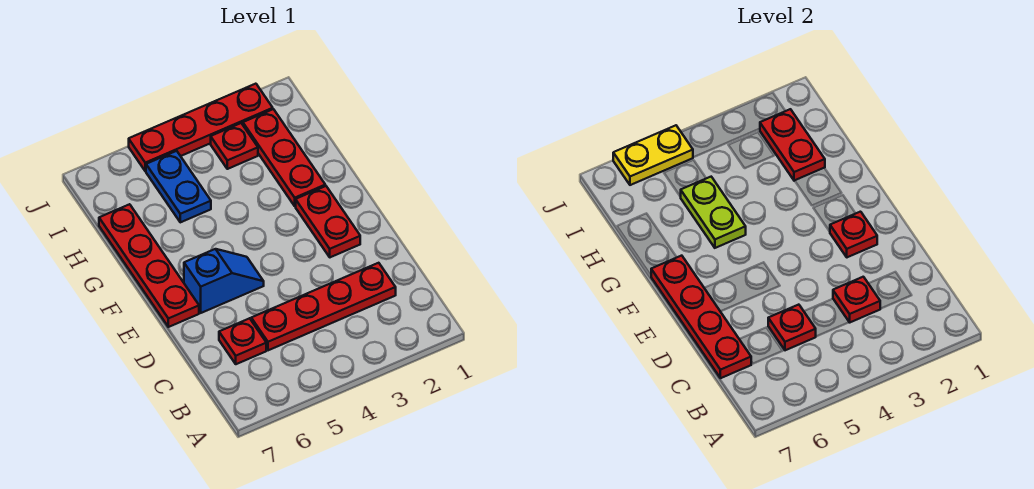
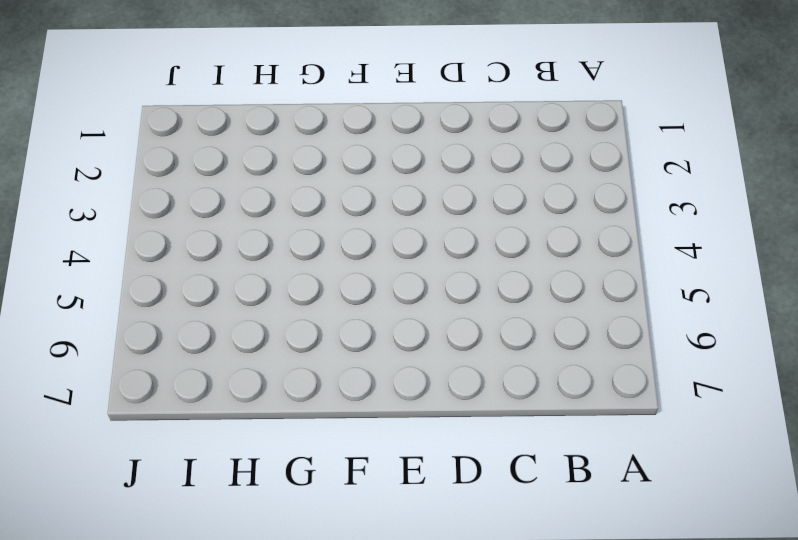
none -> red 1x4 plate [251,263,396,350]
none -> red 1x1 plate [219,318,266,364]
none -> red 1x2 plate [296,186,360,257]

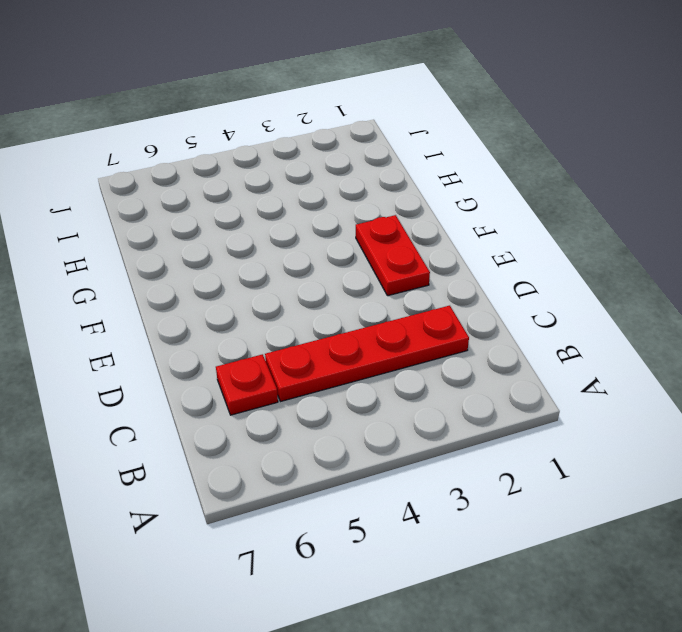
none -> blue 1x2 slope [184,249,264,313]
none -> red 1x4 plate [99,204,199,327]
none -> red 1x3 plate [243,109,325,206]

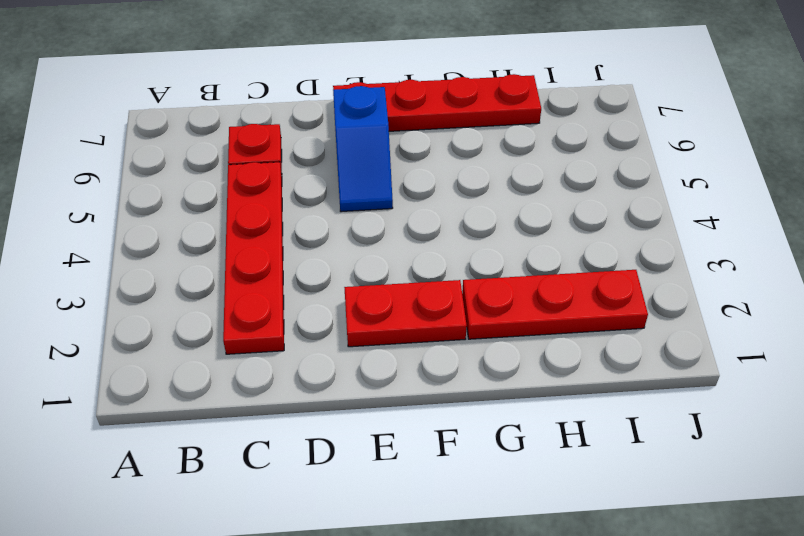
none -> blue 1x2 plate [146,151,211,222]
none -> red 1x1 plate [211,123,258,169]
none -> red 1x4 plate [129,84,273,171]

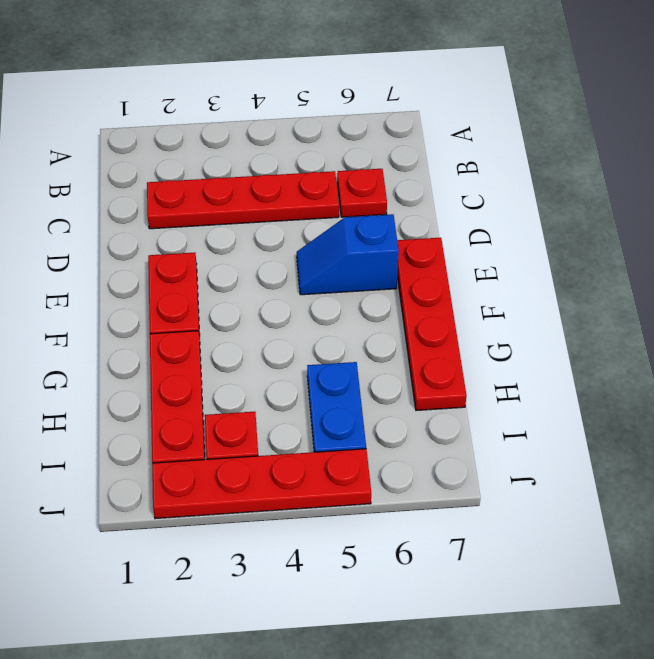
none -> red 1x1 plate [833,277,880,322]
none -> red 1x1 plate [768,305,816,350]
none -> red 1x4 plate [651,256,751,378]

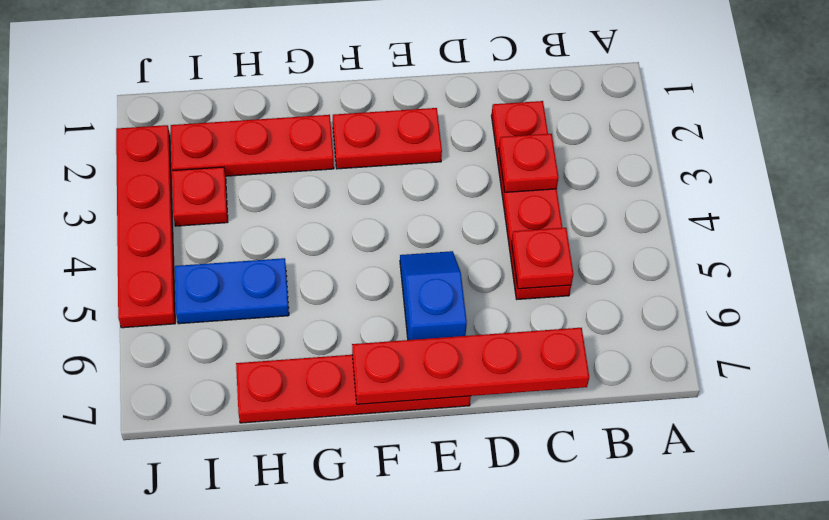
none -> red 1x1 plate [219,318,266,364]
none -> red 1x1 plate [830,212,877,257]
none -> lime 1x2 plate [681,177,746,248]

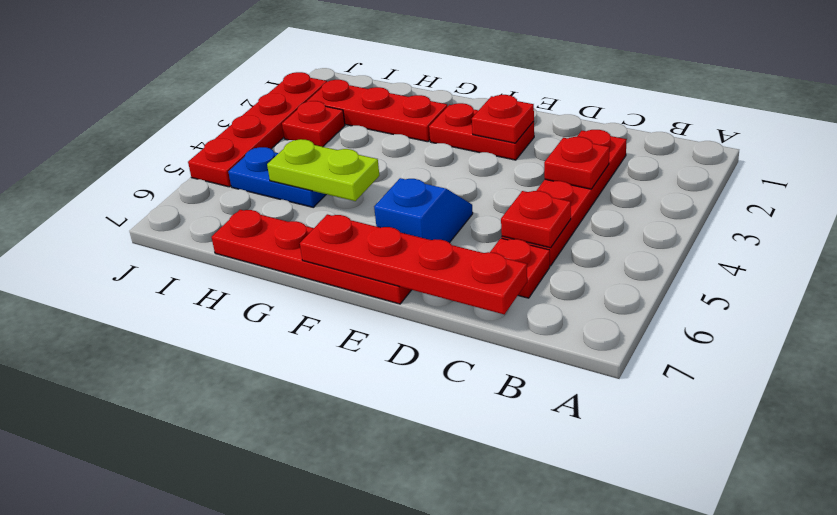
none -> red 1x2 plate [760,109,825,181]
none -> yellow 1x2 plate [613,125,693,185]

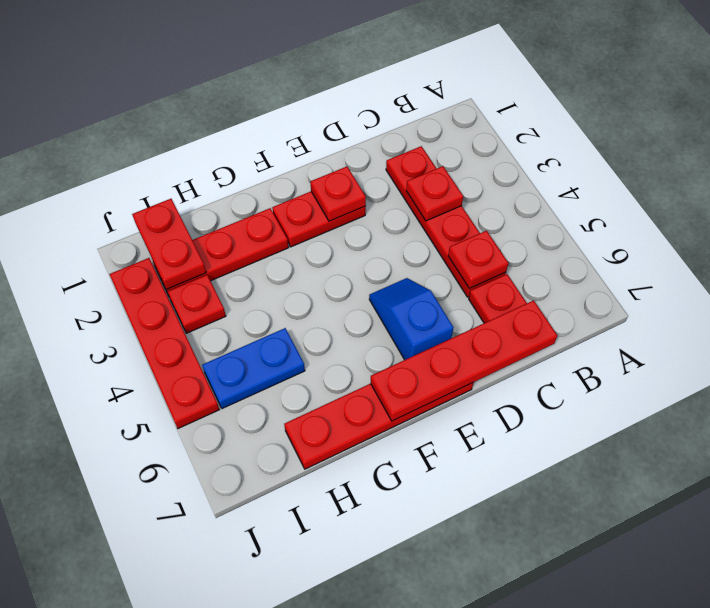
red 1x2 plate [132,199,206,289] -> red 1x2 plate turned to [760,109,825,181]
none -> lime 1x2 plate [681,177,746,248]
none -> yellow 1x2 plate [613,125,693,185]

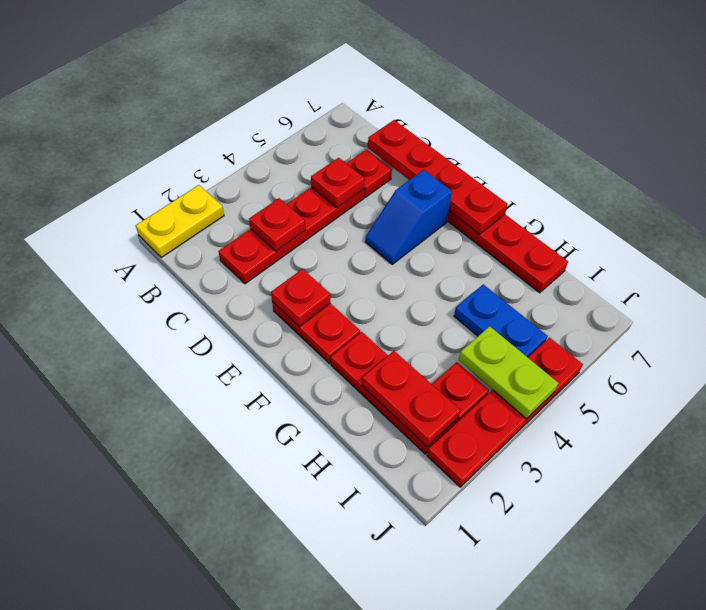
yellow 1x2 plate [136,185,224,257] -> yellow 1x2 plate moved to [613,125,693,185]
lime 1x2 plate [459,326,558,419] -> lime 1x2 plate moved to [681,177,746,248]

